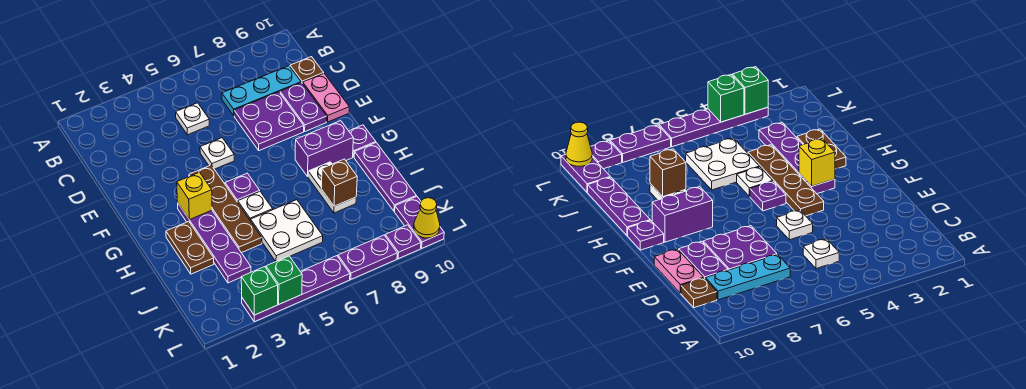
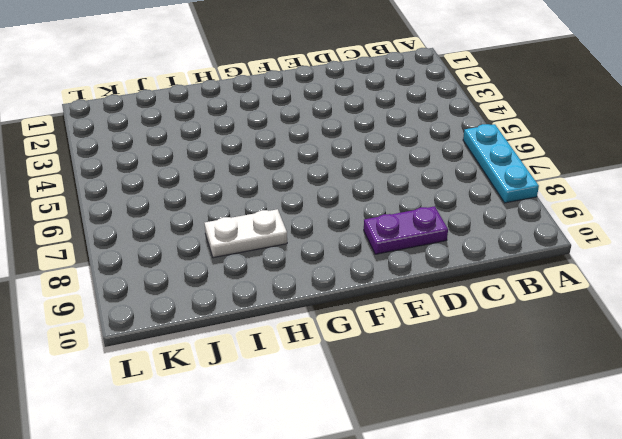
cyan 1x3 plate [463,124,539,203] -> cyan 1x3 plate moved to [222,66,301,116]
none -> white 1x1 plate [176,103,209,135]
none -> brown 1x1 plate [290,57,324,84]
none -> purple 2x2 plate [234,92,304,151]

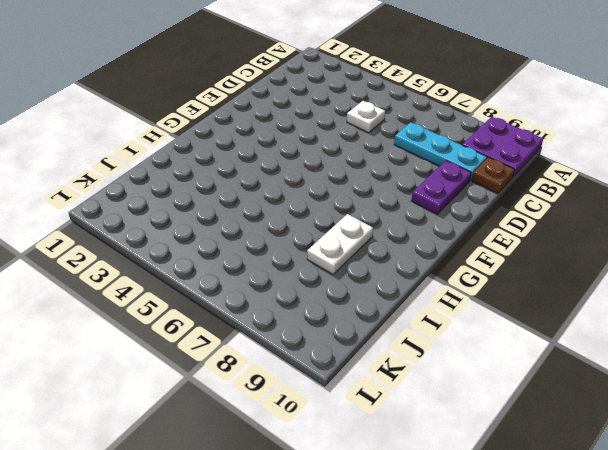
purple 2x2 plate [462,117,543,177] -> purple 2x2 plate moved to [234,92,304,151]
none -> pink 1x2 plate [303,74,349,122]
none -> white 1x1 plate [200,138,234,169]
none -> brown 1x4 plate [189,165,262,253]

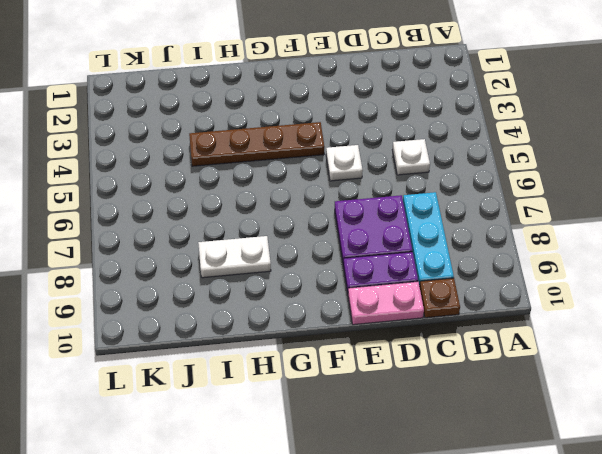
none -> purple 1x4 plate [178,204,251,283]
none -> purple 1x1 plate [225,173,260,202]
none -> purple 1x2 brick [295,121,353,176]

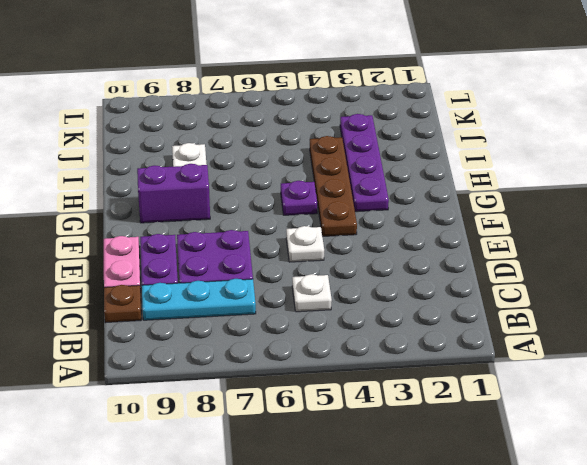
none -> purple 1x1 plate [349,125,376,157]
none -> brown 1x2 plate [166,221,214,274]
none -> white 1x1 plate [238,192,273,221]

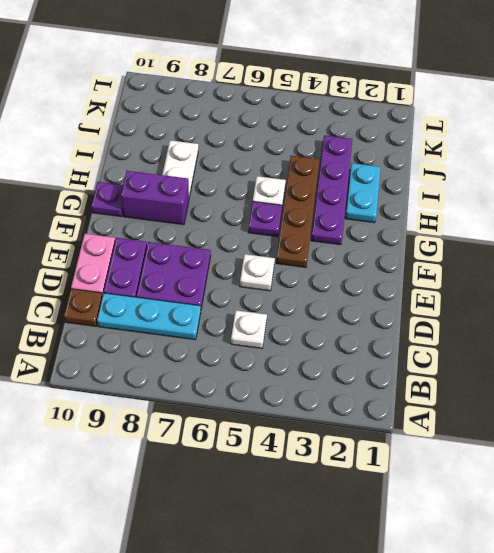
cyan 1x2 plate [345,163,381,223] -> brown 1x2 plate [166,221,214,274]
none -> purple 1x3 plate [354,143,416,211]
none -> white 2x2 plate [251,200,323,261]
none -> purple 1x2 plate [395,196,444,248]

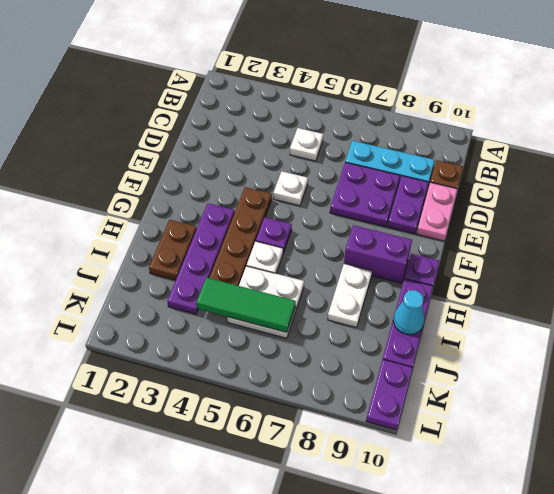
cyan 1x1 cone [393,290,425,335] -> none
green 1x3 tile [196,277,296,332] -> none
none -> purple 1x4 plate [242,256,350,322]
none -> purple 1x2 plate [338,235,397,279]
none -> purple 1x1 plate [385,225,421,259]

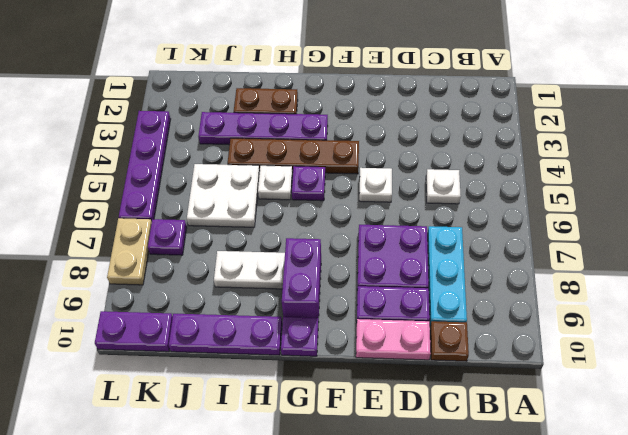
purple 1x1 plate [148,219,187,255] -> purple 1x1 plate moved to [385,225,421,259]
tan 1x2 plate [107,218,152,285] -> purple 1x2 plate [338,235,397,279]
none -> yellow 1x1 brick [177,172,212,220]
none -> brown 1x1 brick [321,159,357,206]
none -> green 1x1 brick [241,267,278,315]

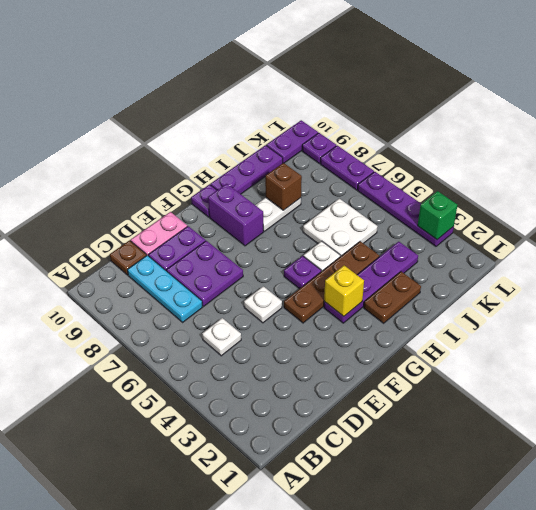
none -> green 1x1 brick [266,256,302,304]
none -> yellow 1x1 cone [414,198,440,238]

